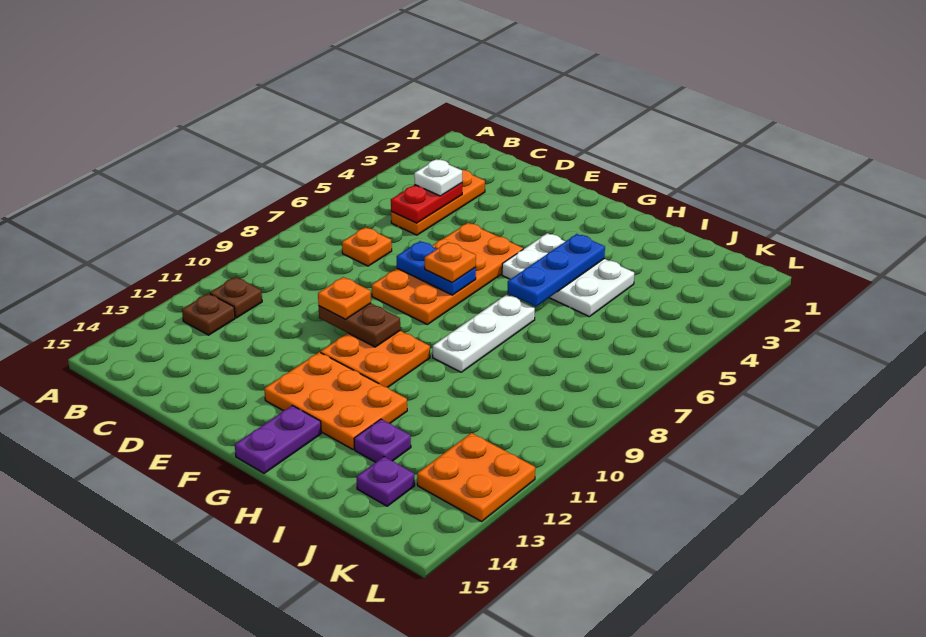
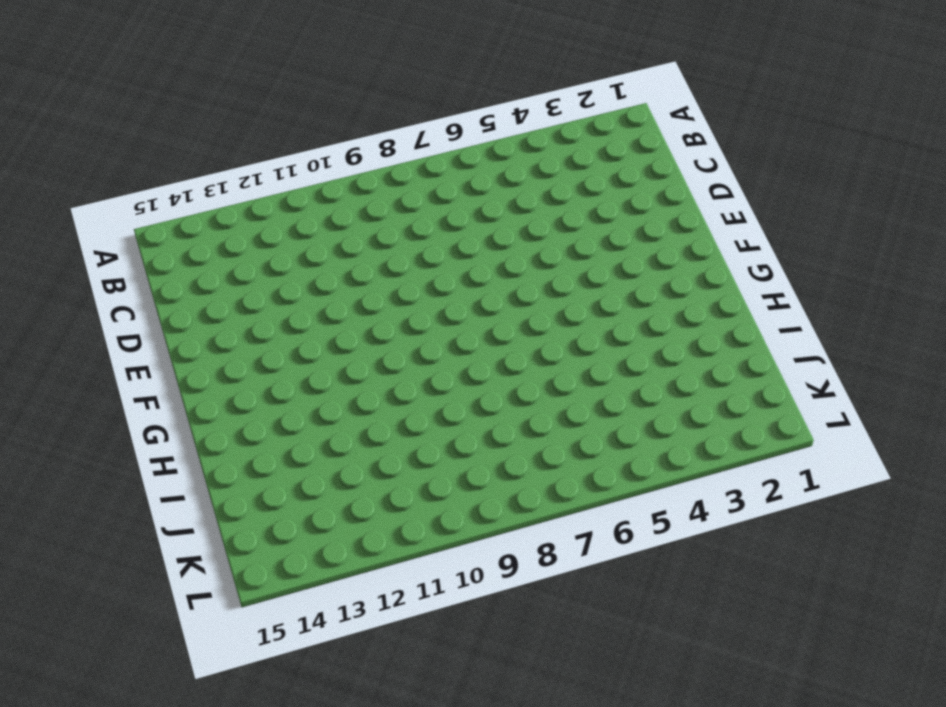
none -> brown 1x1 plate [210,277,262,318]
none -> brown 1x1 plate [182,293,235,335]
none -> orange 1x3 plate [391,170,485,235]

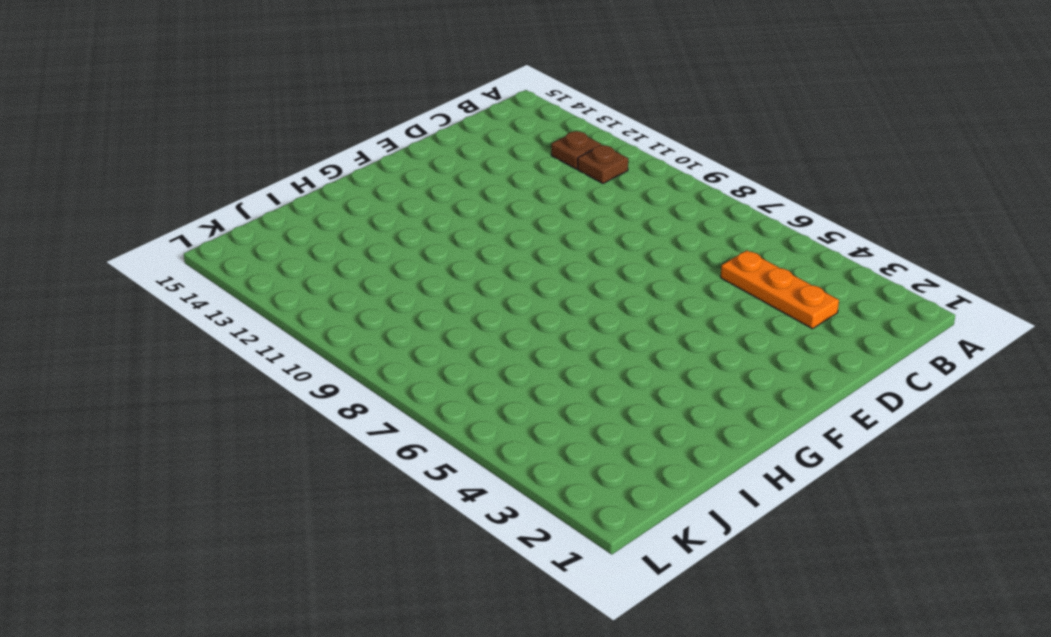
none -> orange 1x1 plate [342,227,392,266]
none -> orange 2x4 plate [372,223,523,324]
none -> orange 2x2 plate [321,331,430,387]

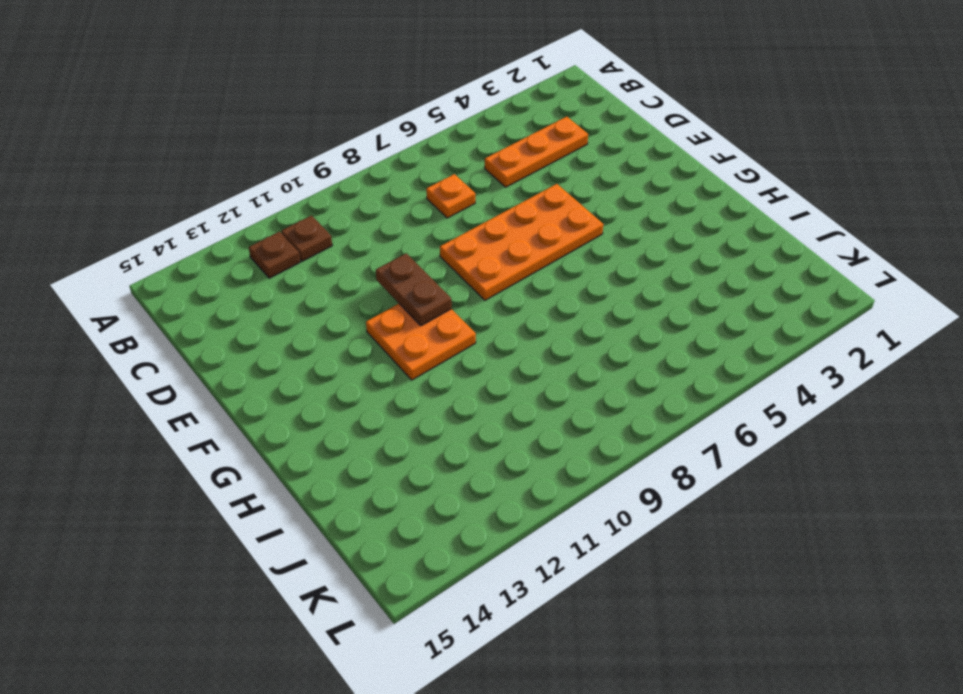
none -> orange 2x3 plate [264,352,407,450]
none -> white 2x3 plate [502,233,634,317]
none -> purple 1x2 plate [235,406,321,473]

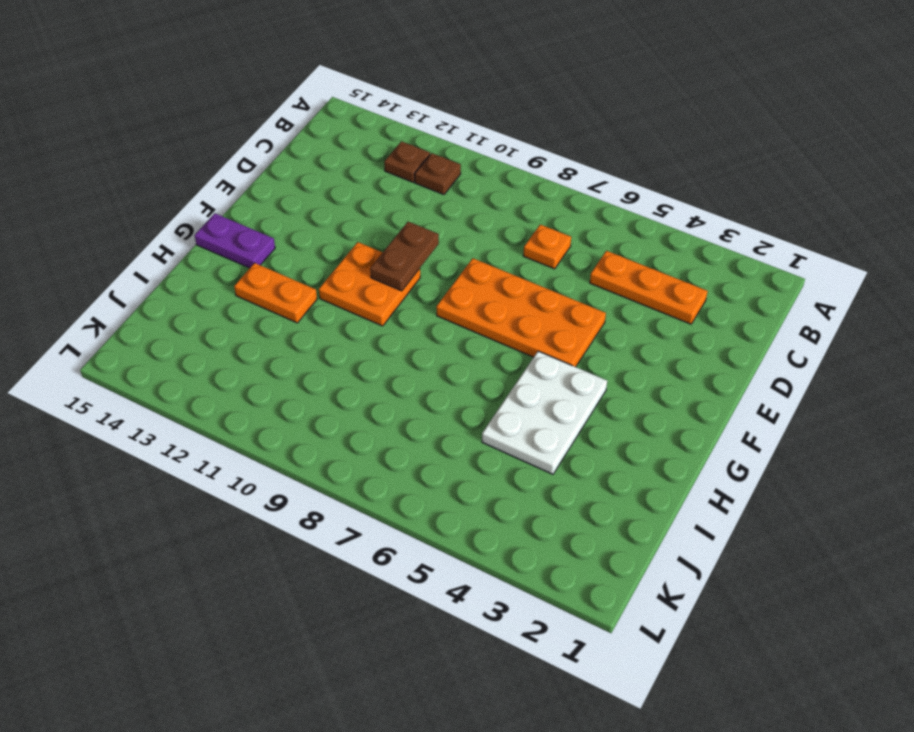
orange 1x2 plate [234,263,317,323] -> orange 2x3 plate [264,352,407,450]
none -> white 1x3 plate [433,295,535,372]
none -> purple 1x1 plate [354,419,411,462]
none -> purple 1x1 plate [356,457,415,506]

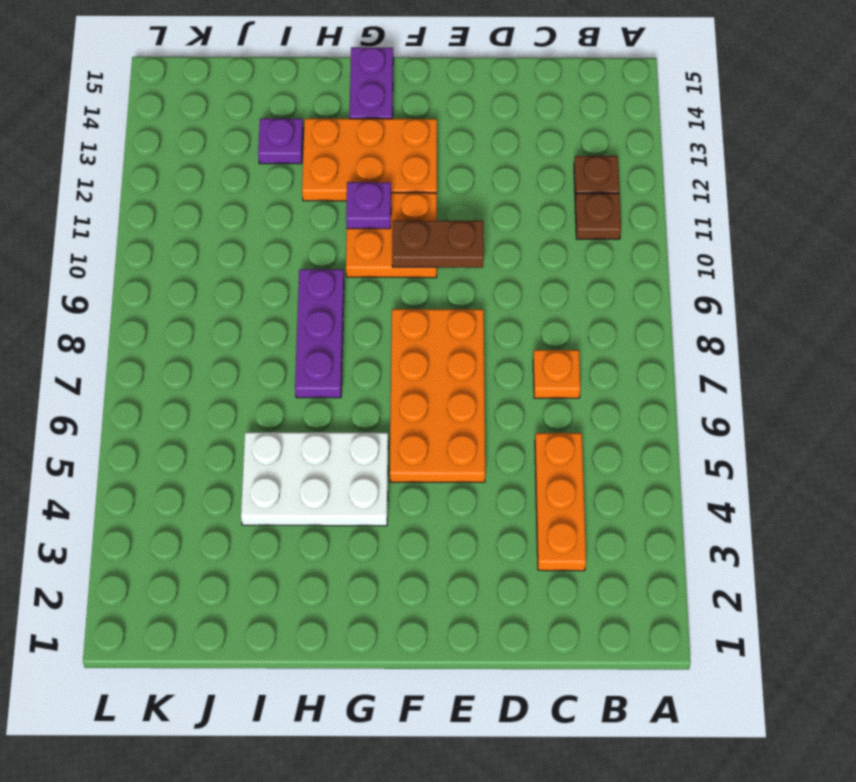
purple 1x1 plate [346,182,391,229] -> purple 1x1 plate moved to [356,457,415,506]
purple 1x3 plate [295,269,344,398] -> white 1x3 plate [433,295,535,372]
none -> orange 2x2 plate [417,433,535,521]
none -> red 1x2 plate [391,183,462,223]
none -> blue 1x2 plate [397,241,476,295]

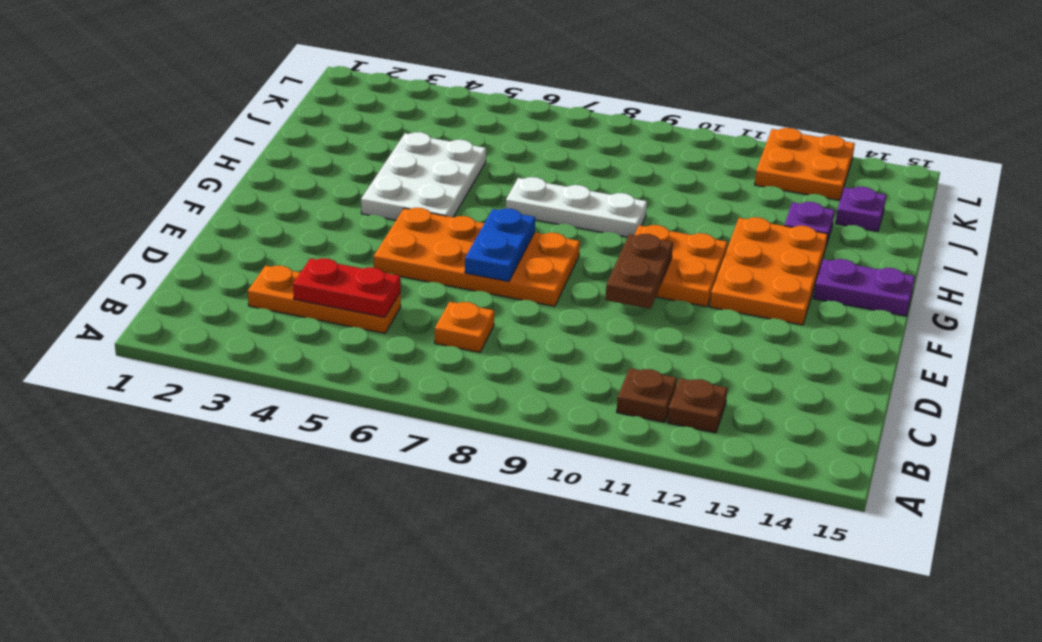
none -> blue 1x3 plate [508,234,605,307]
none -> white 1x1 plate [414,159,462,196]
none -> orange 1x1 plate [318,277,371,319]

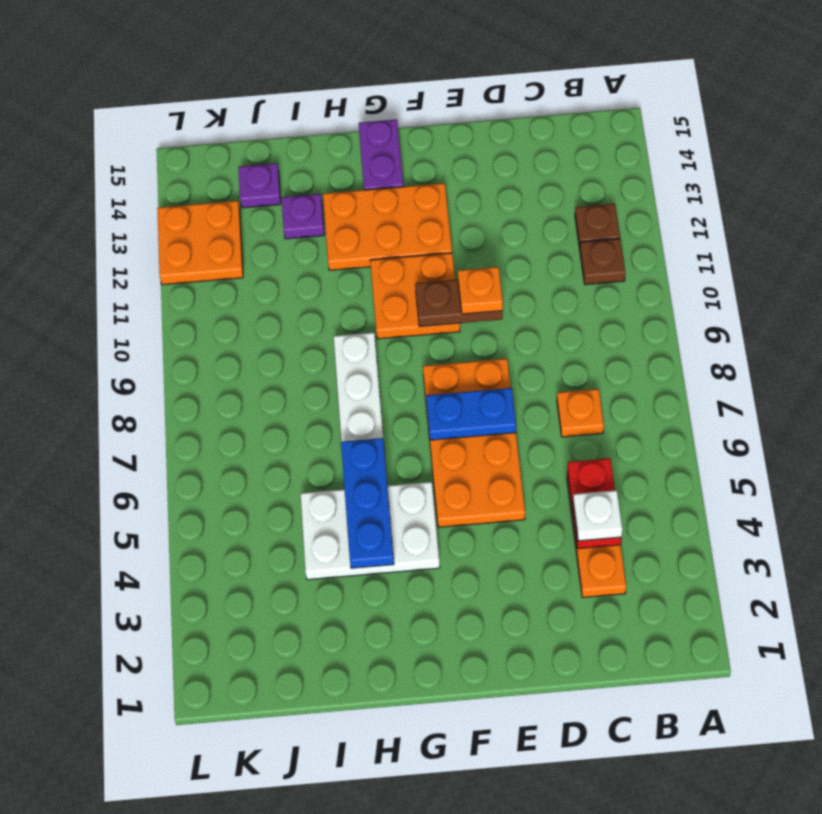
none -> orange 1x1 plate [425,242,476,283]

